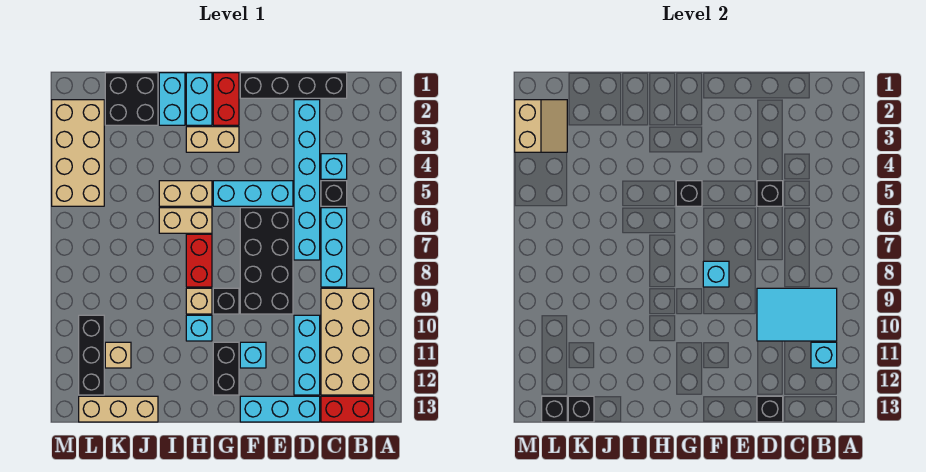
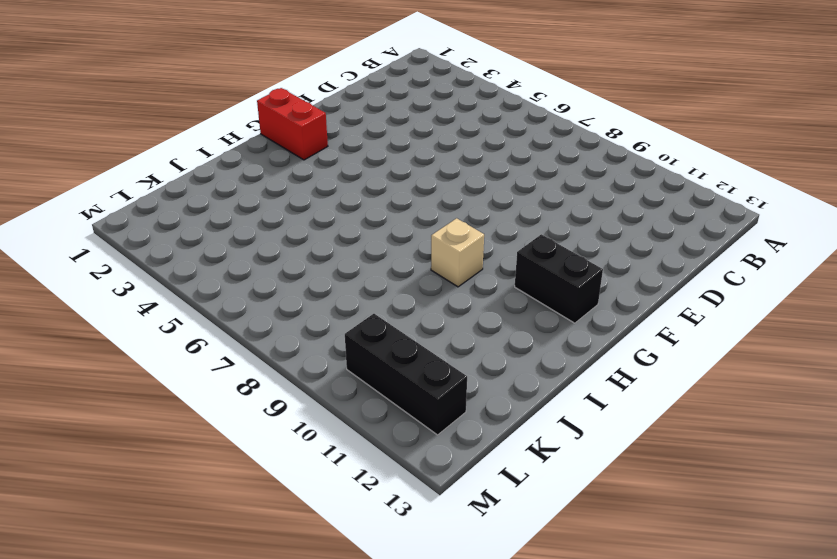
none -> tan 2x4 brick [321,288,374,395]
none -> red 1x2 brick [321,396,374,422]
none -> black 1x4 brick [240,73,347,98]
none -> cyan 1x1 brick [321,154,347,179]

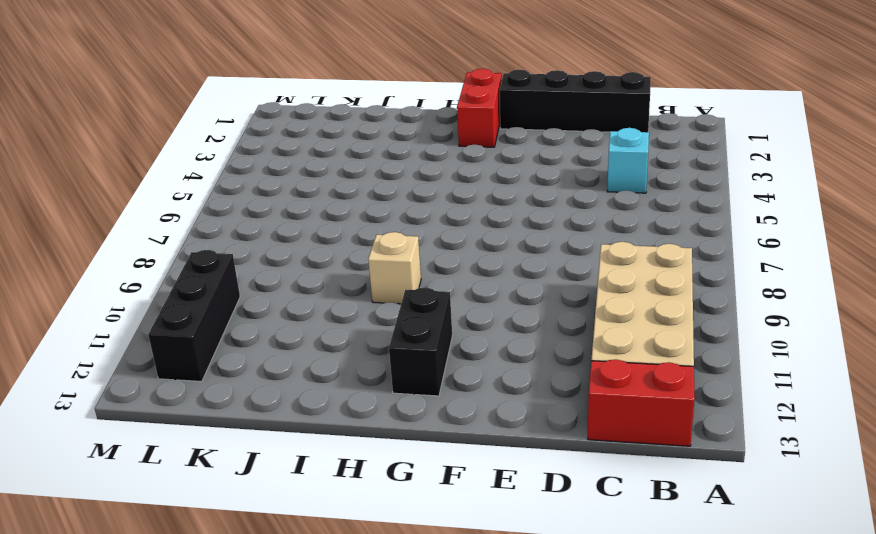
none -> black 1x1 brick [321,181,347,206]
none -> cyan 1x3 brick [321,208,347,287]
none -> cyan 1x6 brick [294,100,320,260]
none -> cyan 1x3 brick [294,315,320,395]

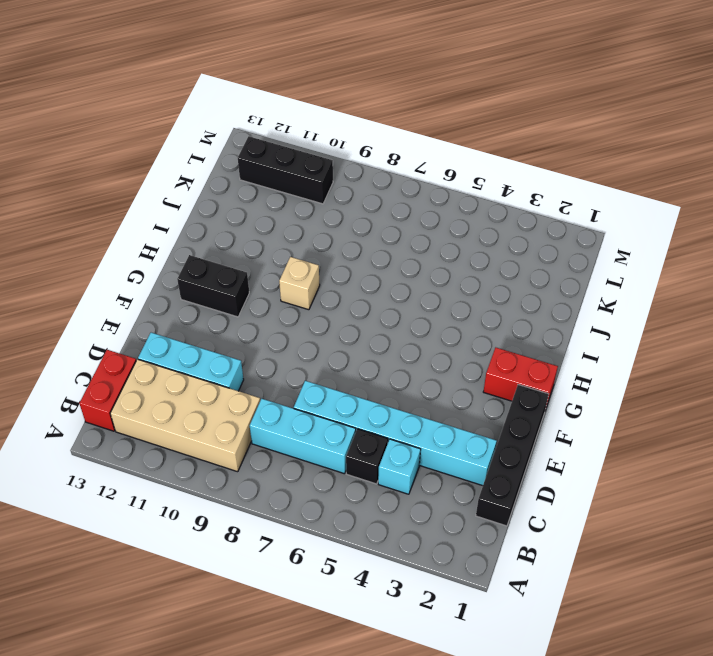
none -> cyan 1x3 brick [240,396,320,422]
none -> cyan 1x3 brick [213,181,293,206]
none -> black 2x4 brick [240,208,293,314]
none -> cyan 1x1 brick [240,342,266,368]

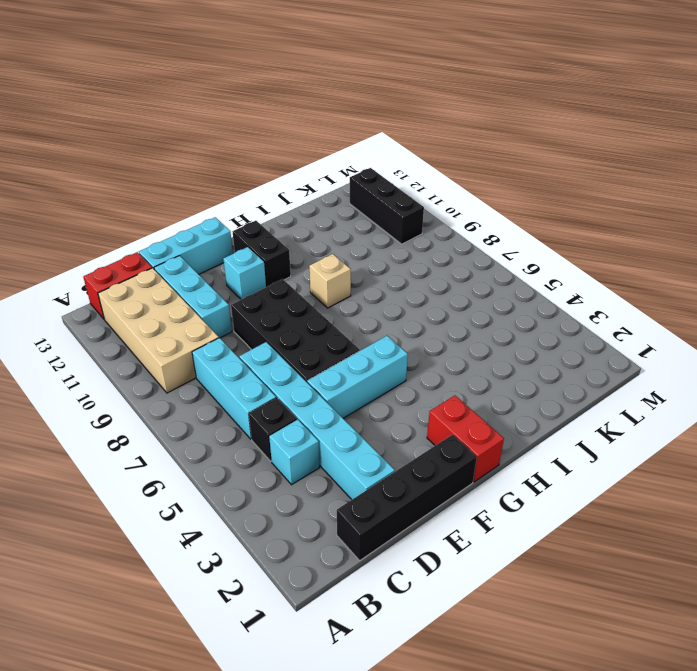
none -> tan 1x2 brick [186,127,239,152]
none -> black 1x1 brick [213,288,239,314]
none -> cyan 1x2 brick [186,73,212,125]
none -> tan 1x2 brick [159,181,212,206]

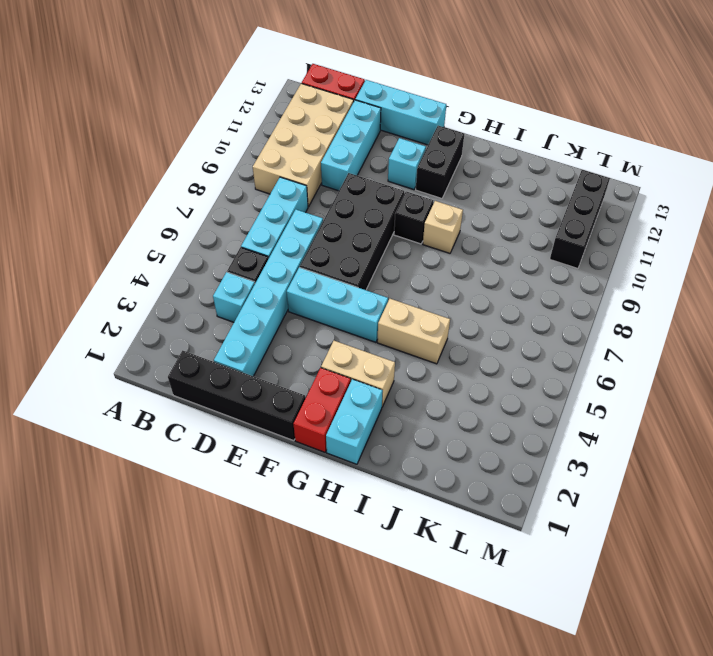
none -> tan 1x2 brick [159,208,212,233]
none -> red 1x2 brick [186,234,212,287]
none -> cyan 1x1 brick [186,315,212,341]
none -> cyan 1x2 brick [159,73,185,125]

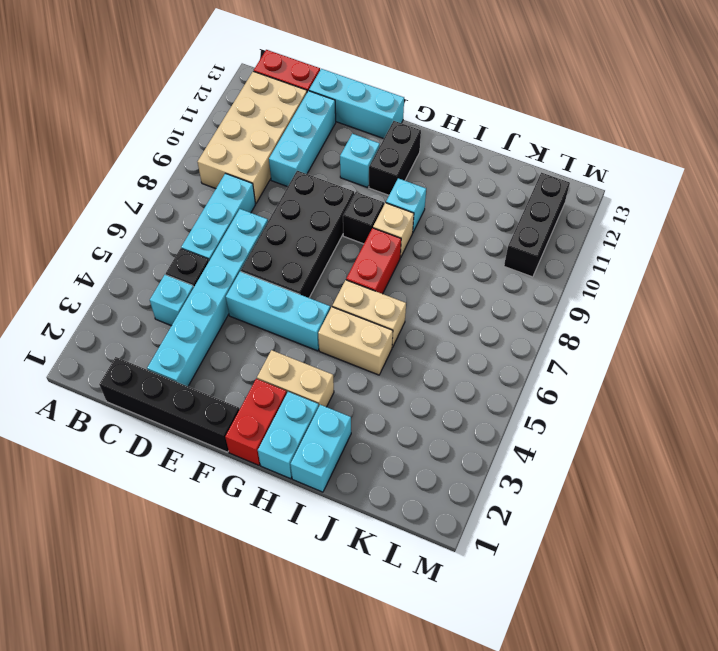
none -> black 2x2 brick [105,73,158,125]
none -> tan 1x3 brick [79,396,158,422]
none -> tan 1x1 brick [105,342,131,368]
none -> tan 2x4 brick [52,100,104,206]

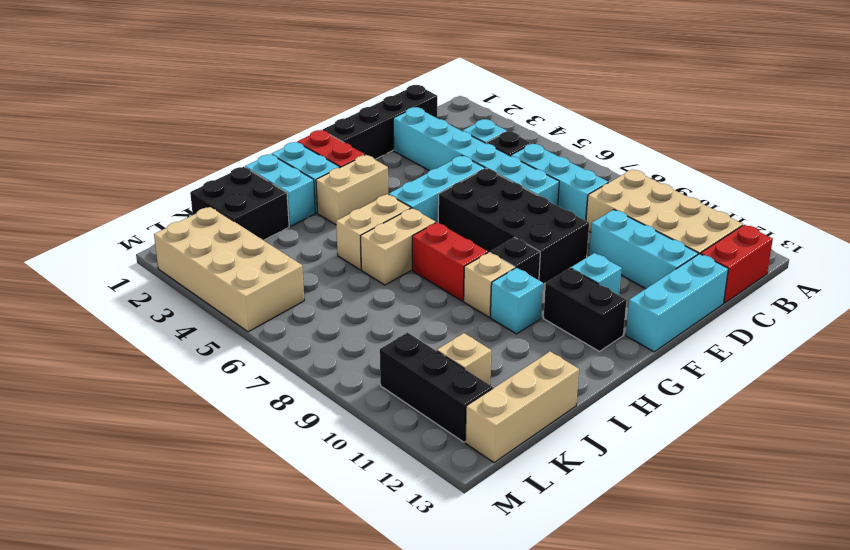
none -> cyan 2x3 tile [757,288,837,341]
none -> cyan 1x1 brick [811,342,837,368]
none -> black 1x1 brick [757,181,783,206]
none -> black 1x1 brick [757,396,783,422]

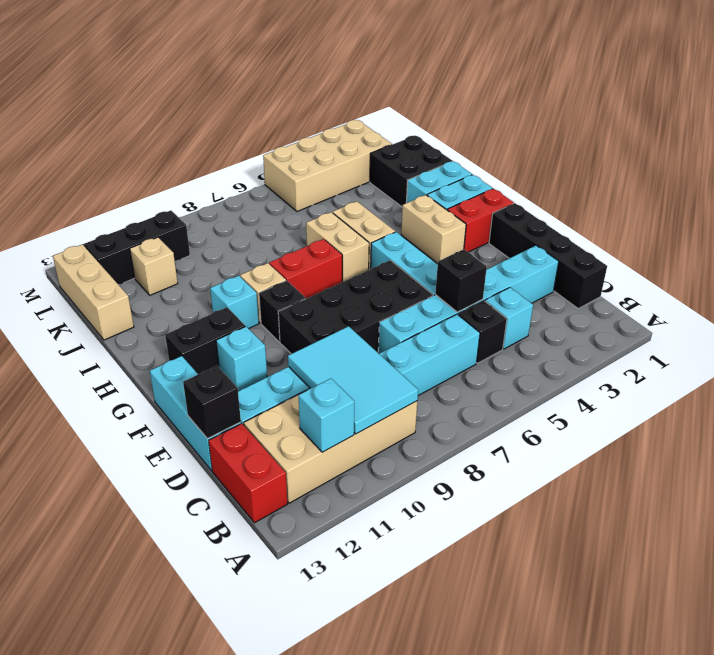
none -> cyan 1x1 brick [703,261,729,287]
none -> black 1x1 brick [676,181,702,206]
none -> black 1x1 brick [568,396,594,422]
none -> tan 2x2 slope [515,100,567,152]

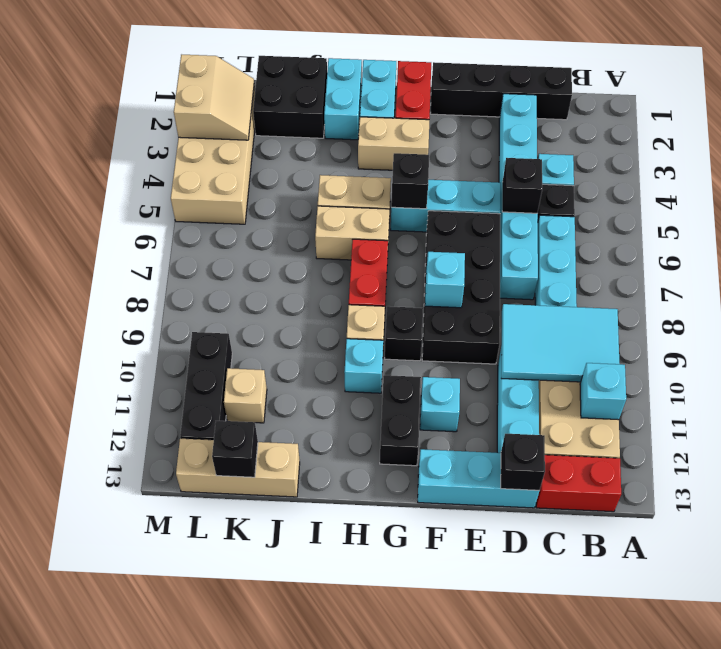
none -> black 1x1 brick [542,396,567,422]

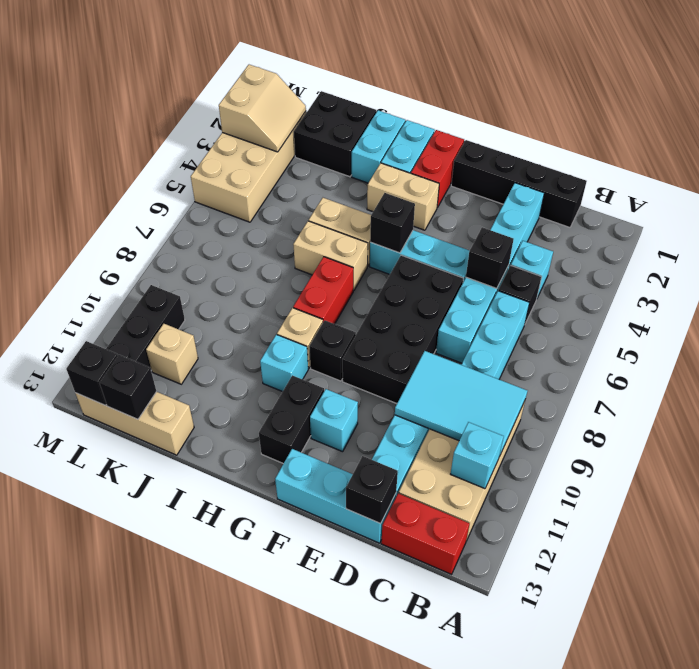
none -> cyan 1x1 brick [703,261,729,287]

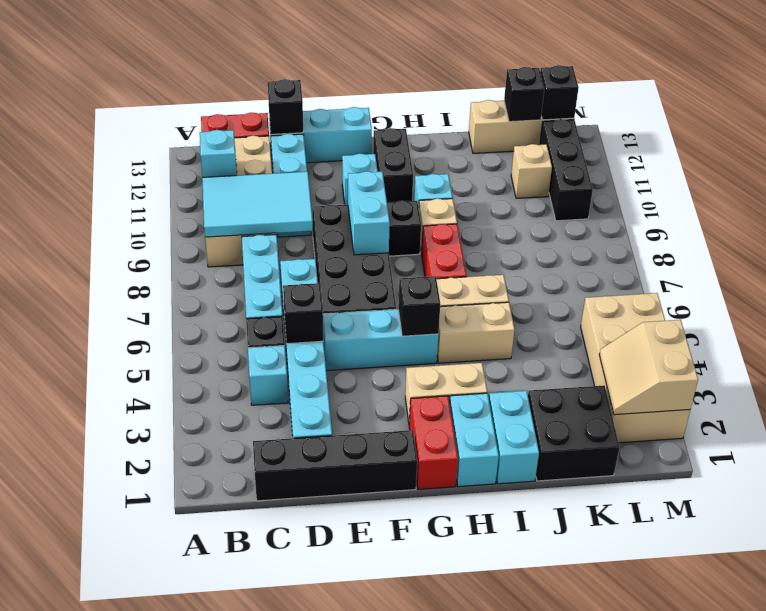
cyan 1x2 brick [348,171,390,255] -> cyan 1x1 brick [703,261,729,287]

